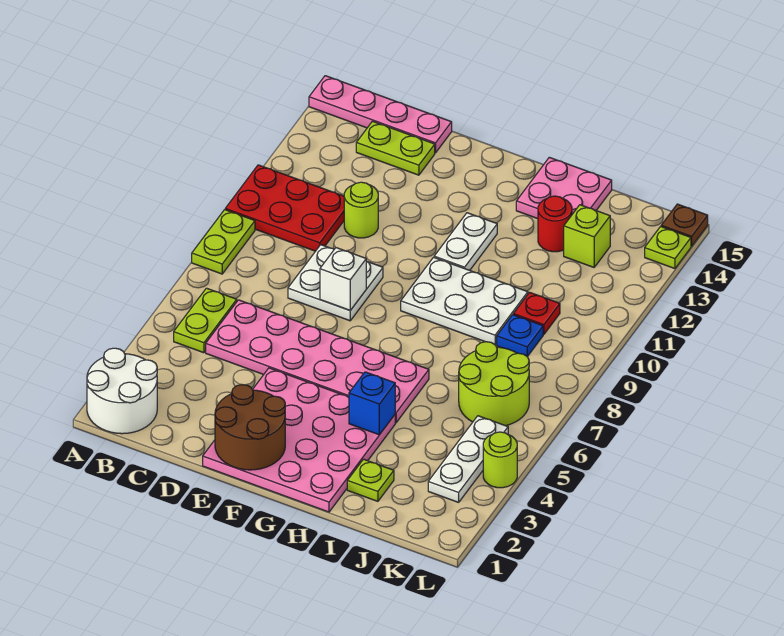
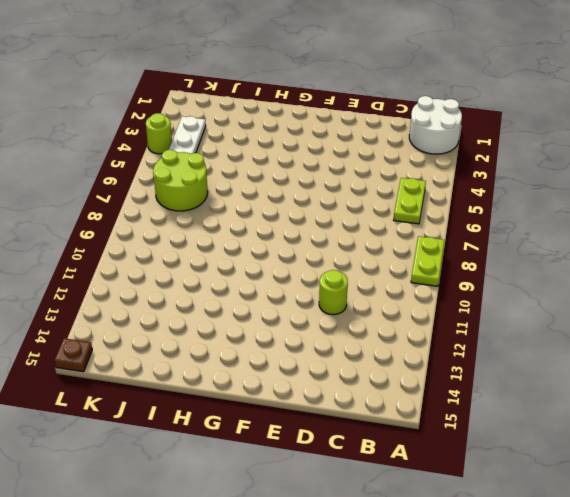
none -> red 2x3 plate [225,165,344,251]
none -> pink 1x4 plate [309,76,452,153]
none -> pink 2x6 plate [206,300,429,423]

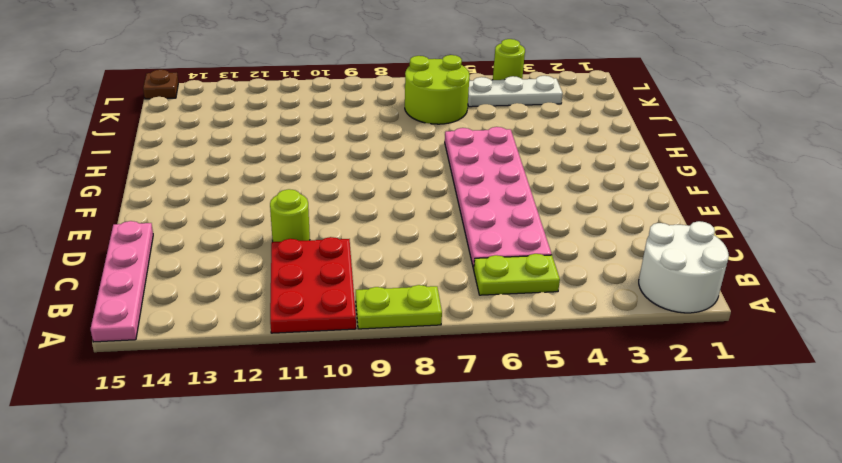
none -> lime 1x2 plate [356,121,435,175]
none -> white 2x2 plate [288,245,383,321]
none -> pink 4x4 plate [203,368,395,512]

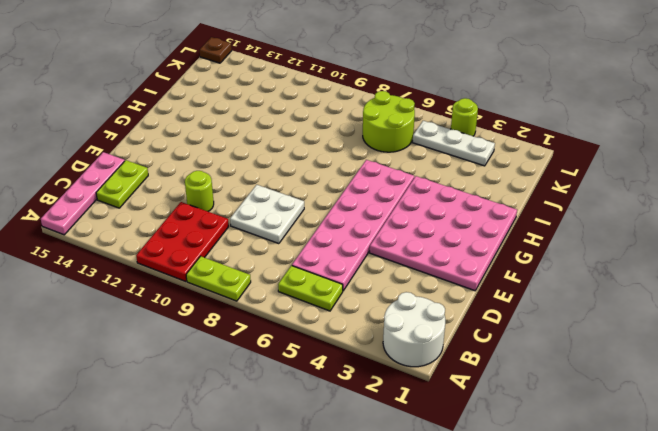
none -> white 2x3 plate [401,257,528,345]
none -> white 1x2 plate [434,213,497,270]
none -> pink 2x2 plate [516,157,612,219]

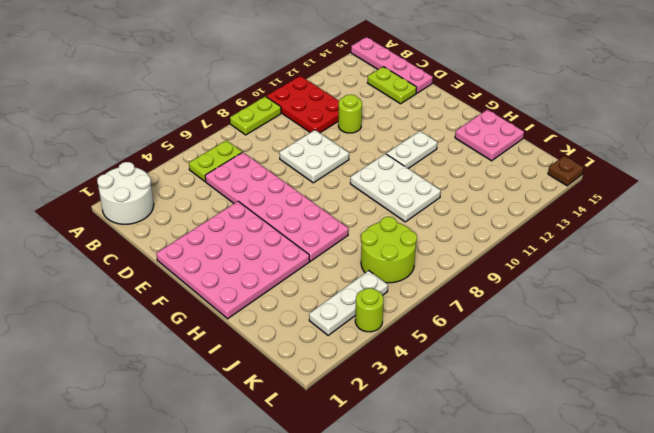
none -> lime 1x1 plate [347,459,394,501]
none -> red 1x1 round brick [538,196,572,252]
none -> blue 1x1 plate [497,315,543,357]

